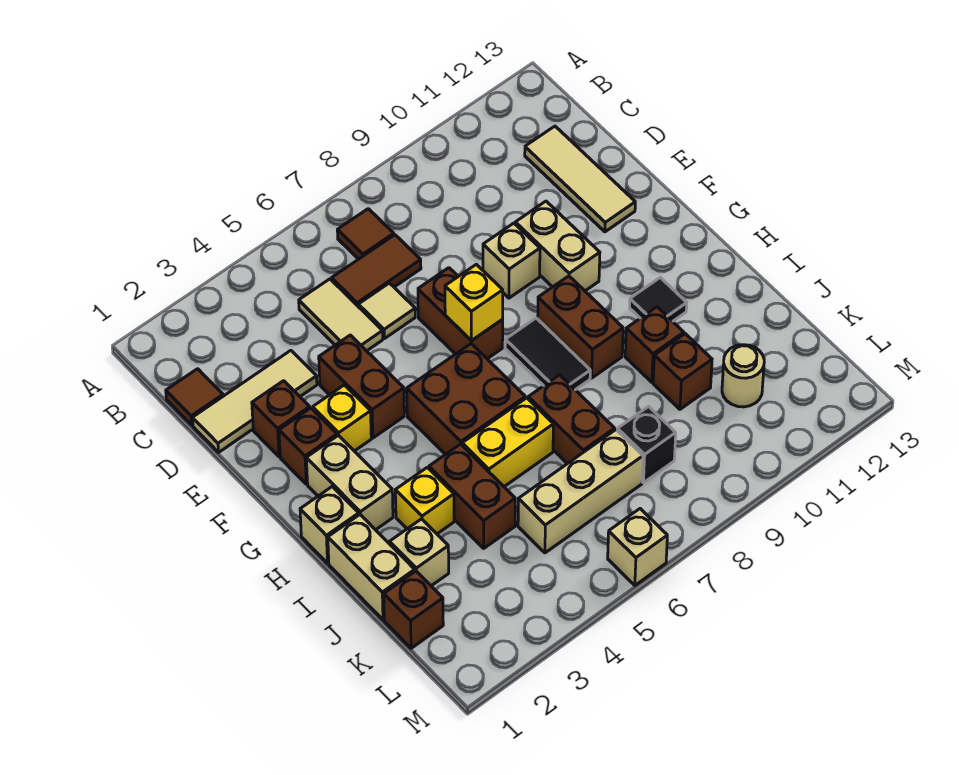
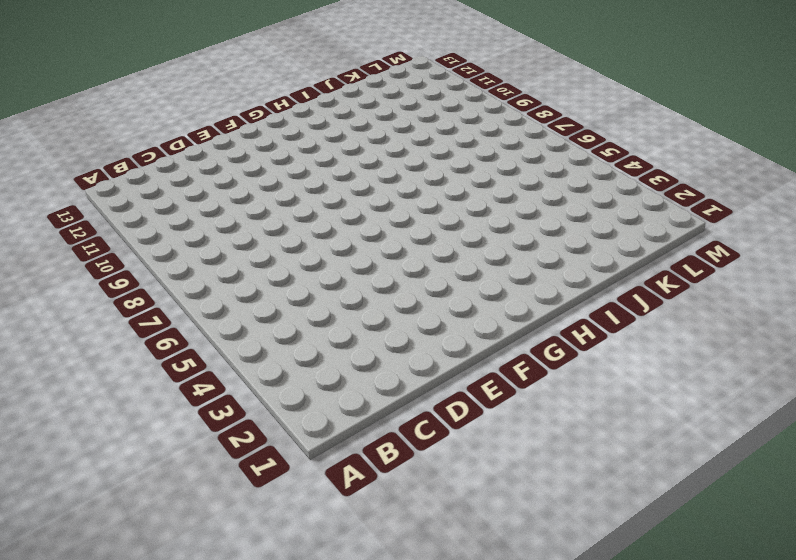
none -> brown 1x1 tile [337,209,394,259]
none -> brown 1x1 tile [166,369,223,425]
none -> tan 1x2 tile [299,279,383,351]
none -> brown 1x2 tile [332,235,421,306]

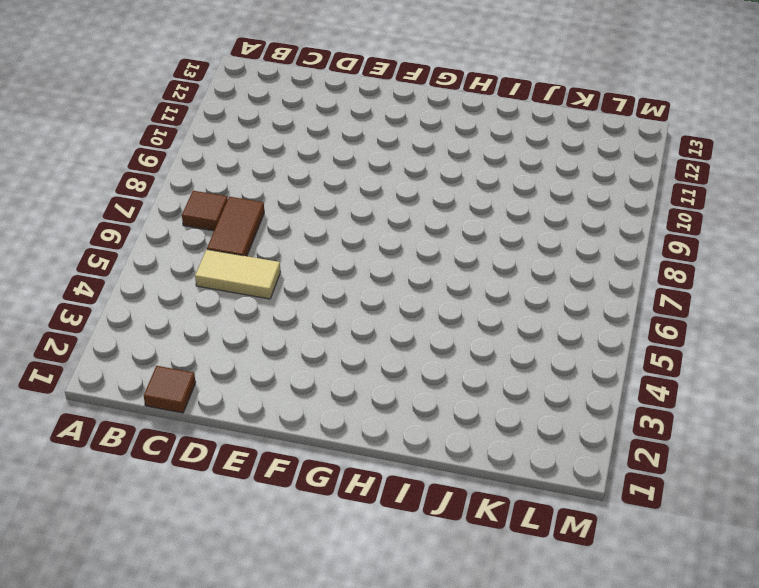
none -> tan 1x3 tile [525,126,635,232]
none -> tan 1x3 tile [193,350,317,452]
none -> tan 1x1 tile [358,283,415,339]
none -> brown 1x1 brick [252,381,310,457]

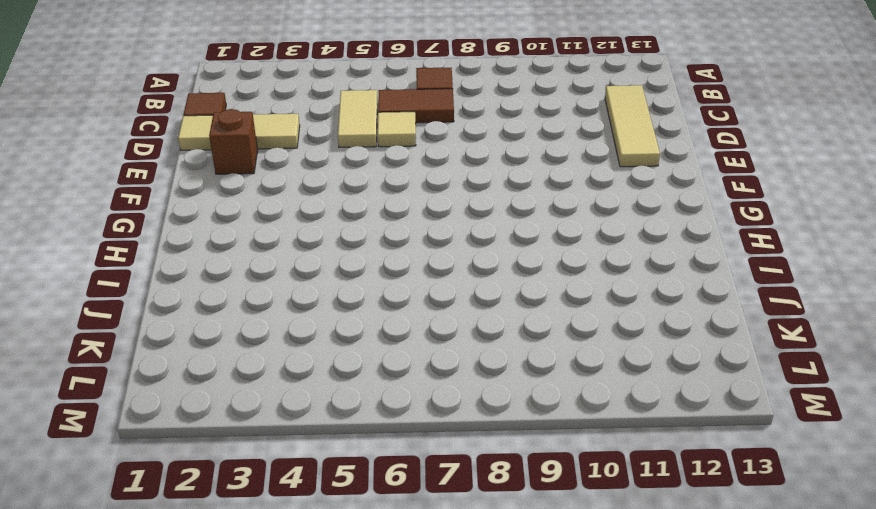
none -> brown 1x2 brick [319,335,404,438]
none -> brown 1x2 brick [418,268,503,359]
none -> tan 1x1 brick [483,223,540,298]
none -> tan 1x2 brick [515,201,600,291]

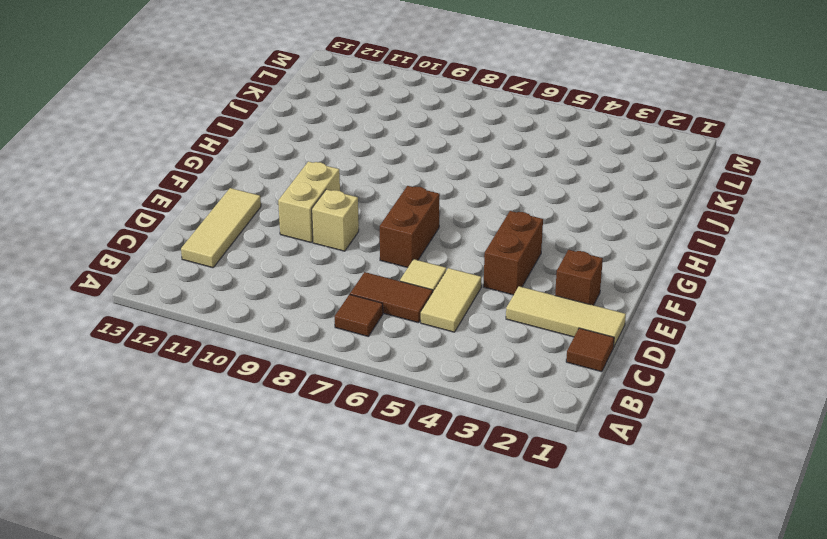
none -> brown 1x1 brick [279,408,337,484]
none -> yellow 1x1 brick [313,385,371,451]
none -> tan 1x2 brick [306,435,393,530]
none -> brown 2x2 brick [407,344,525,455]

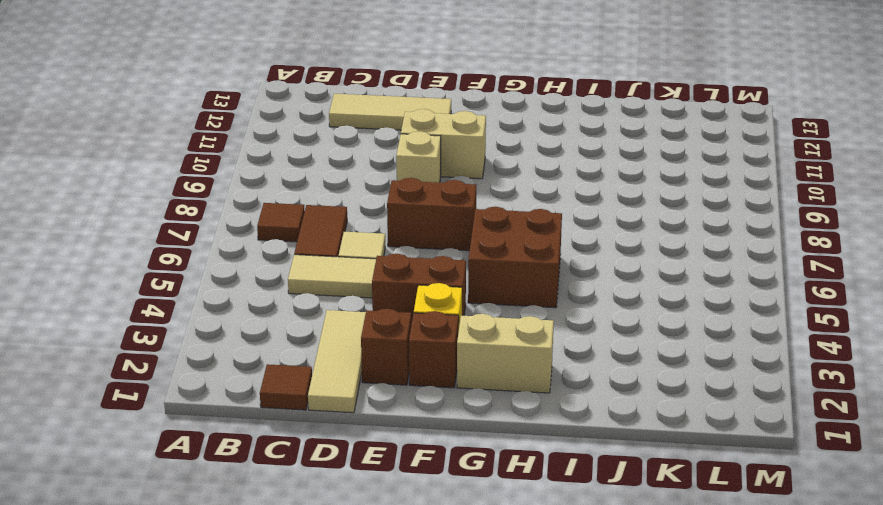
none -> black 1x2 tile [505,318,590,390]
none -> brown 1x2 brick [538,276,623,378]
none -> tan 1x1 brick [300,487,359,563]
none -> black 1x1 tile [630,278,687,321]

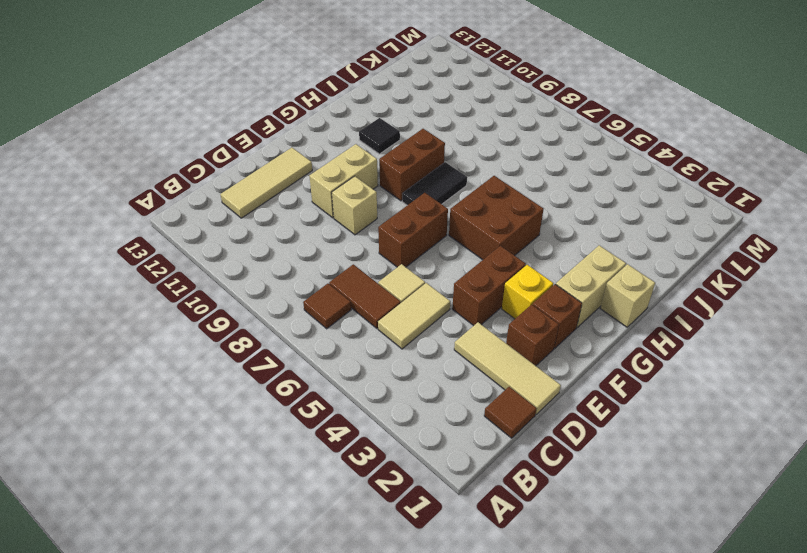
none -> tan 1x2 brick [328,515,415,620]
none -> yellow 1x1 brick [395,468,454,534]
none -> brown 1x2 brick [429,444,515,548]
none -> yellow 1x2 brick [462,398,553,486]

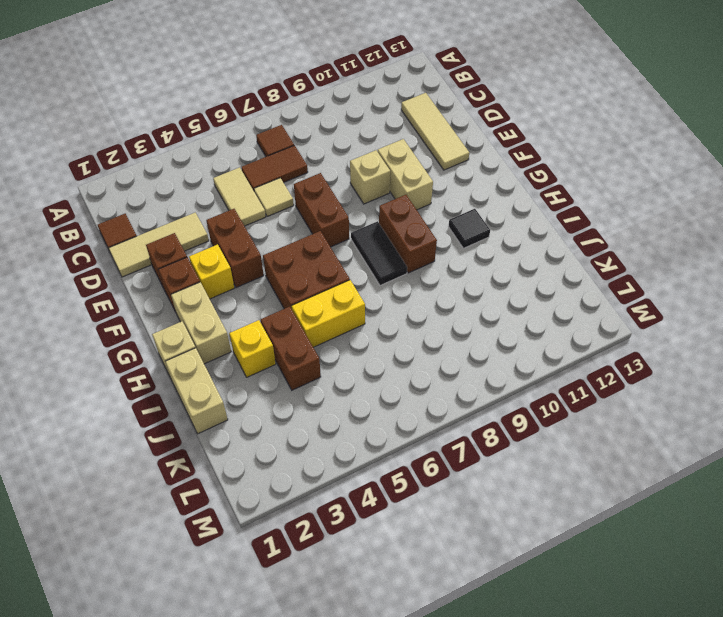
none -> brown 1x2 brick [528,375,615,464]
none -> brown 1x1 brick [625,307,684,382]
none -> tan 1x1 brick [390,519,449,586]
none -> brown 1x1 brick [653,334,712,409]

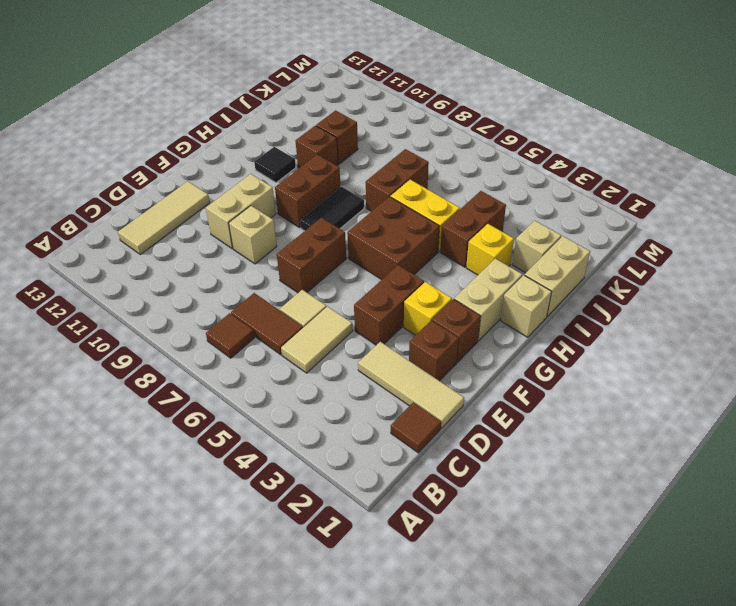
none -> brown 1x1 brick [384,571,443,648]
none -> tan 1x3 brick [518,430,643,553]
none -> black 1x1 brick [617,406,676,483]
none -> tan 1x1 round brick [722,345,764,407]

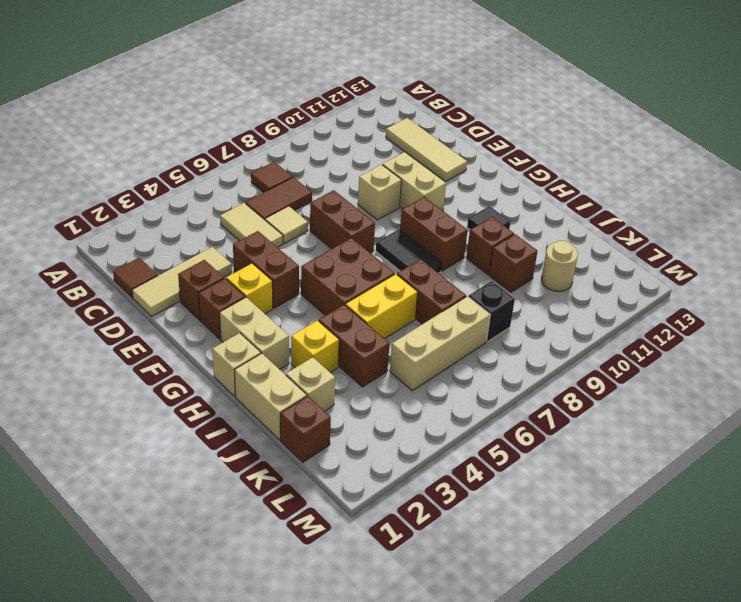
none -> tan 1x1 brick [608,509,667,585]
none -> yellow 1x1 brick [445,264,503,341]

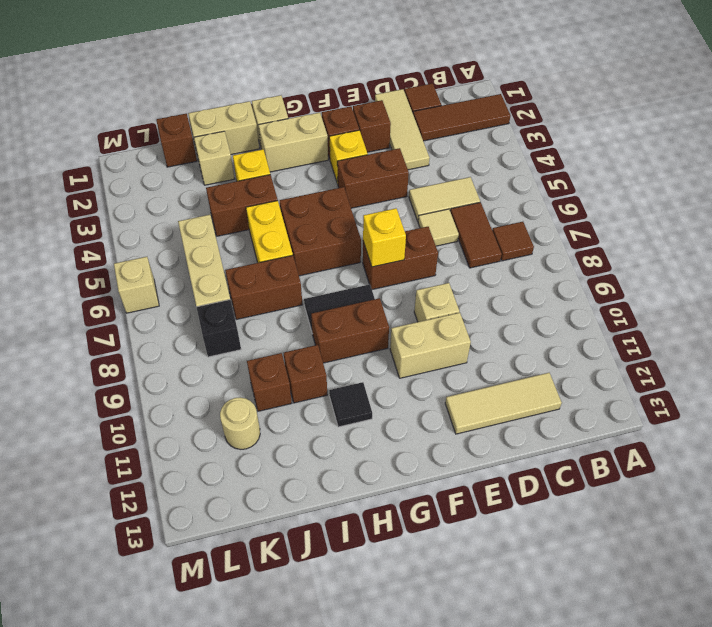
brown 1x3 tile [413,94,510,141] -> none

